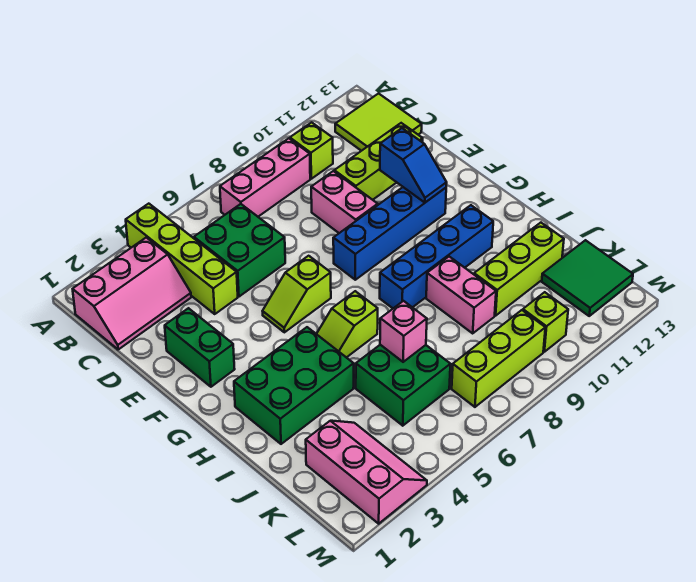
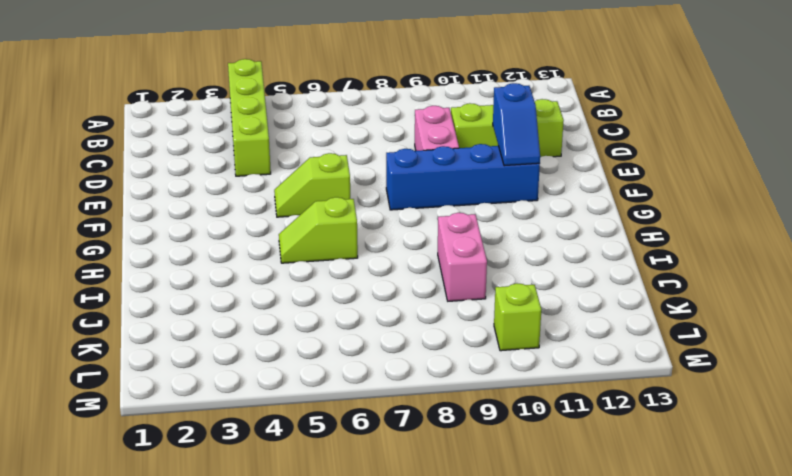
none -> pink 2x3 slope [73,238,191,349]
none -> pink 1x3 brick [220,138,310,217]
none -> lime 1x1 brick [290,122,333,179]

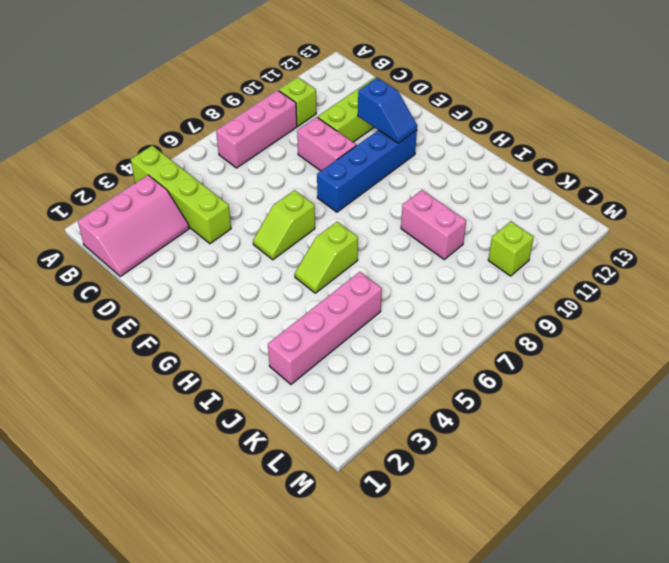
pink 1x4 brick [268,272,382,384] -> green 2x2 brick [356,345,450,426]
none -> lime 2x2 tile [335,94,422,151]
none -> green 2x2 brick [194,204,285,297]
none -> green 1x2 brick [165,308,235,387]

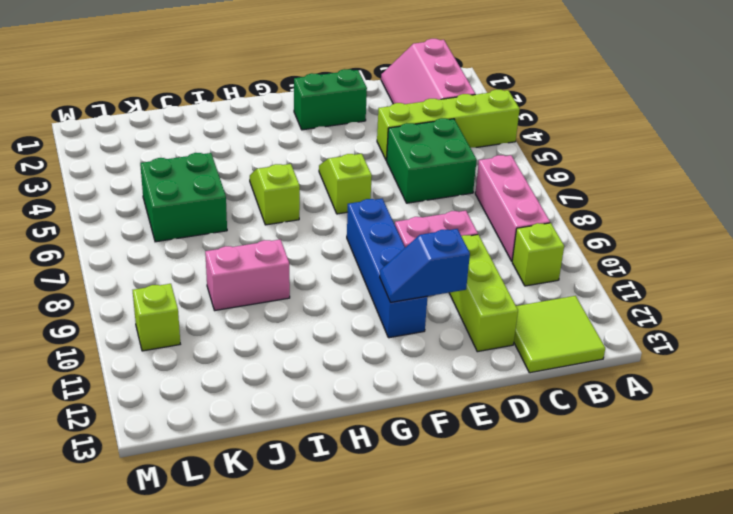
none -> green 2x3 brick [234,327,354,444]
none -> blue 1x4 brick [380,205,493,308]
none -> lime 1x3 brick [474,223,564,316]

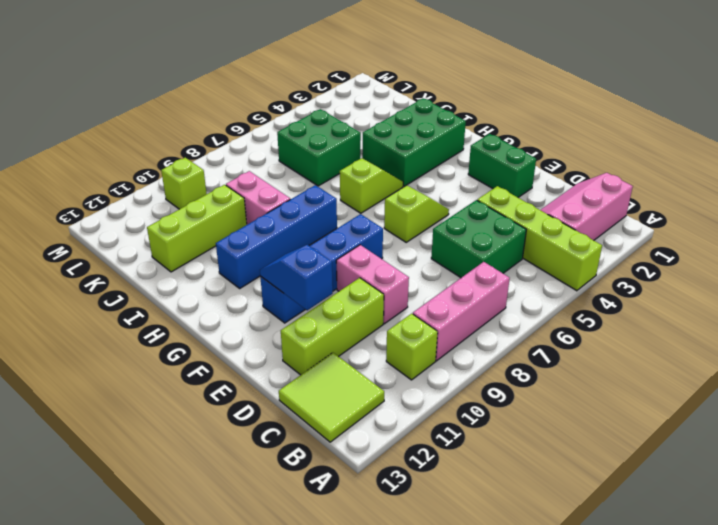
none -> pink 2x3 slope [306,421,427,524]
none -> green 2x2 tile [542,240,633,316]
none -> lime 1x3 brick [452,310,545,407]

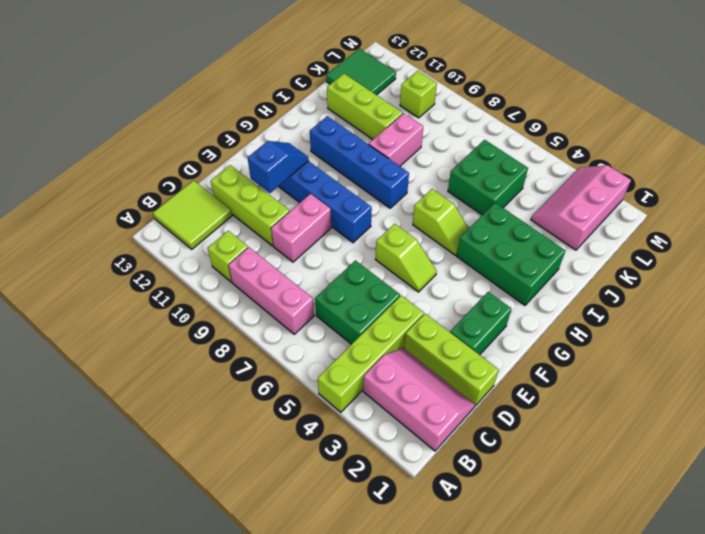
lime 1x3 brick [404,314,499,406] -> lime 1x3 brick moved to [452,310,545,407]
none -> pink 1x1 brick [380,301,427,362]

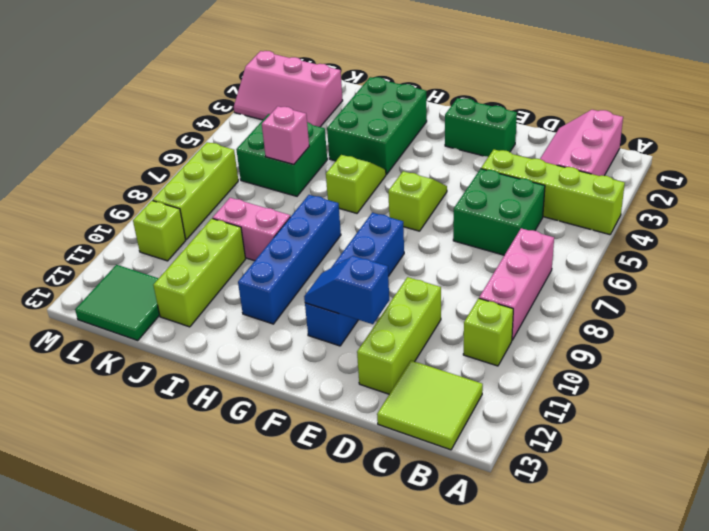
none -> pink 1x2 brick [311,171,378,233]

